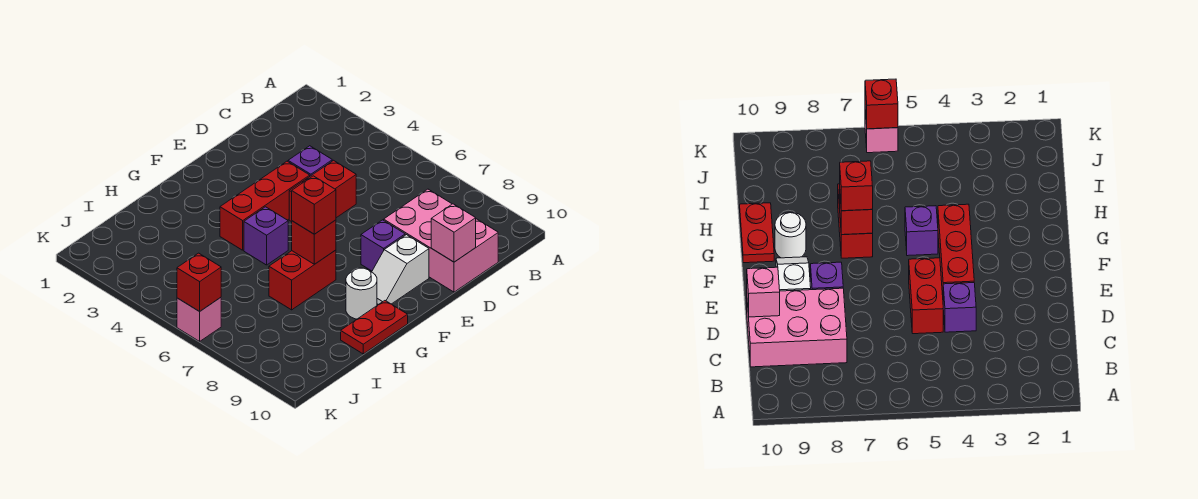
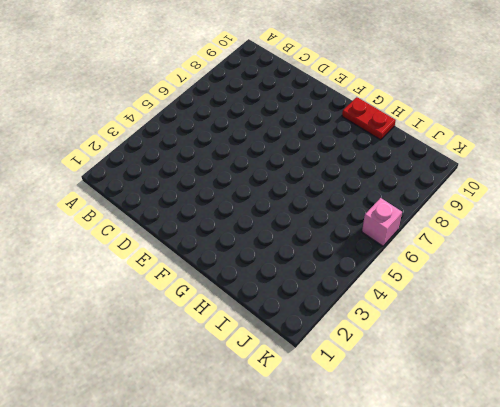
none -> pink 2x3 brick [384,189,498,292]
none -> purple 1x1 brick [288,146,332,176]
none -> red 1x2 brick [289,160,356,222]

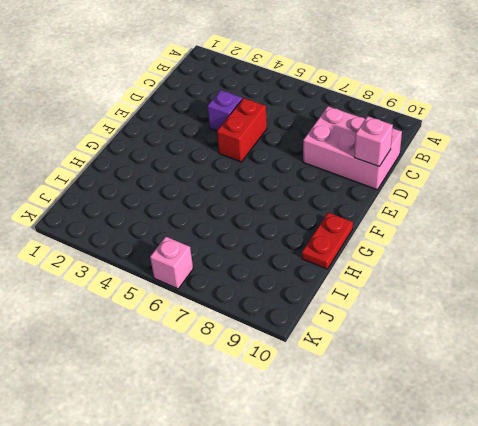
none -> red 1x3 brick [220,161,310,250]
none -> purple 1x1 brick [361,220,405,271]
none -> white 1x2 slope [372,235,429,305]

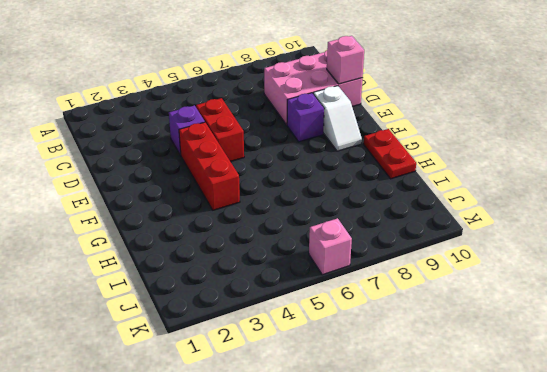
none -> purple 1x1 brick [244,207,288,265]
none -> red 1x2 brick [269,250,336,310]
none -> white 1x1 round brick [346,268,377,319]

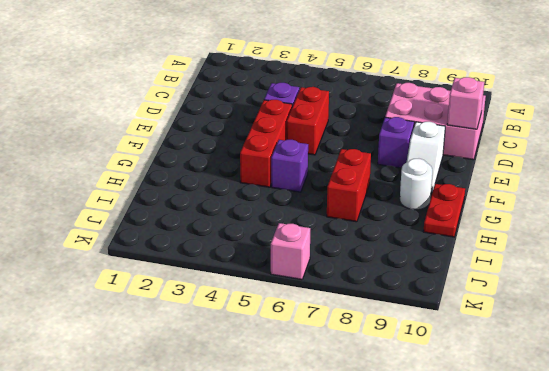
none -> red 1x1 brick [292,220,336,264]
none -> red 1x1 brick [177,253,221,311]
none -> red 1x1 brick [292,176,336,234]

